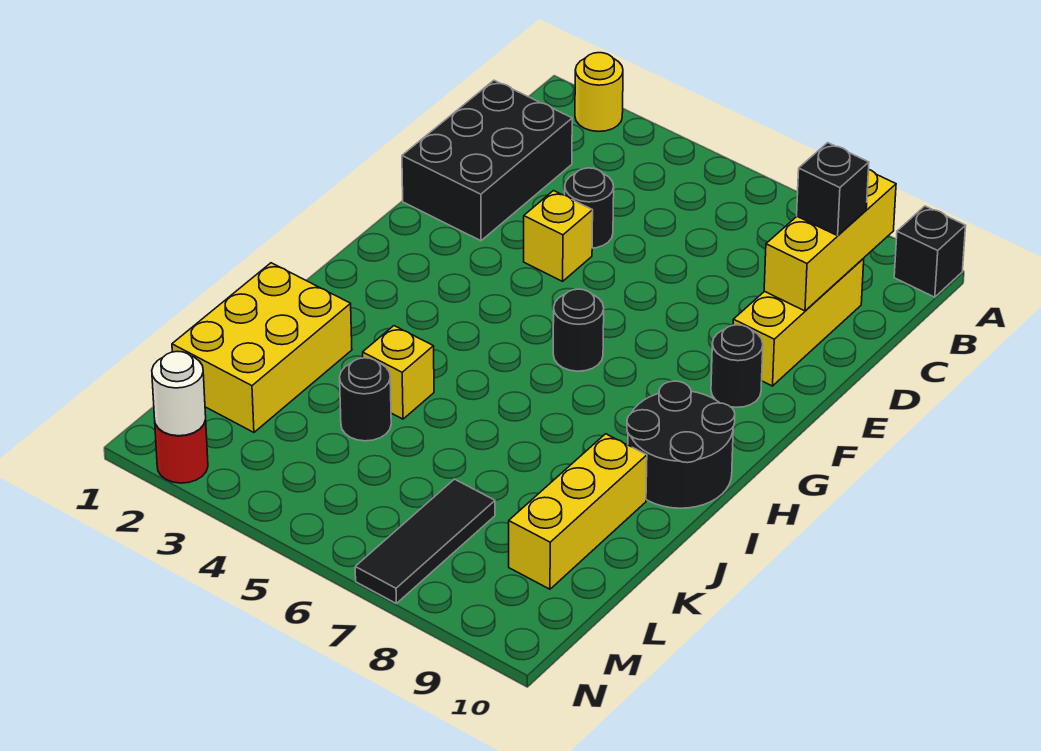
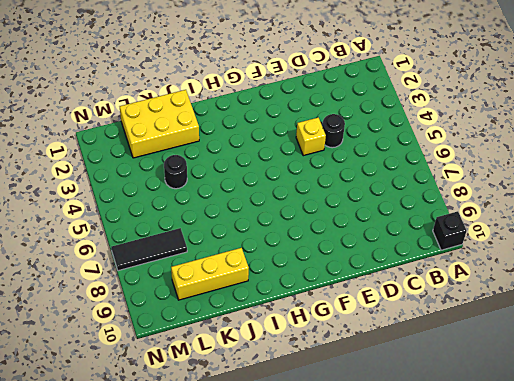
none -> yellow 1x1 round brick [575,53,623,132]
none -> black 2x3 brick [402,80,572,241]
none -> yellow 1x3 brick [733,259,864,386]

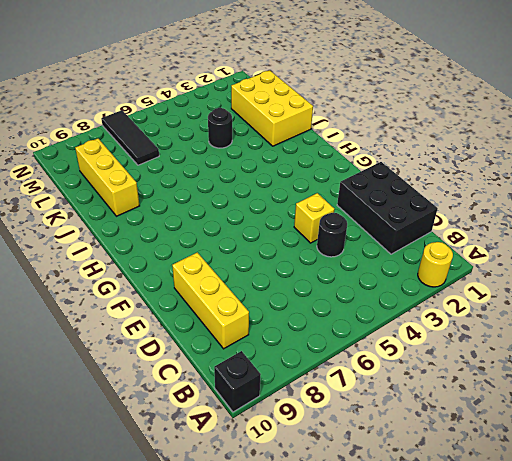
none -> black 1x1 round brick [711,325,763,407]
none -> black 1x1 round brick [553,289,604,371]
none -> black 2x2 round brick [627,381,735,508]

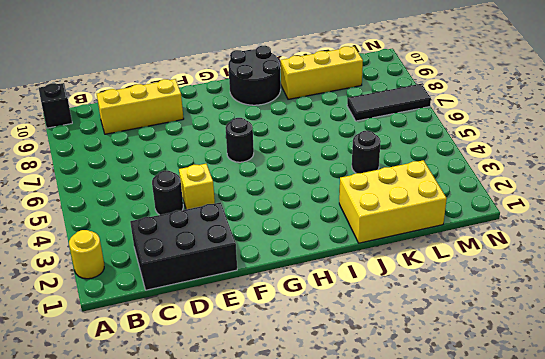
none -> black 1x1 round brick [711,325,763,407]
none -> yellow 1x1 brick [363,326,434,419]
none -> red 1x1 round brick [155,420,208,483]

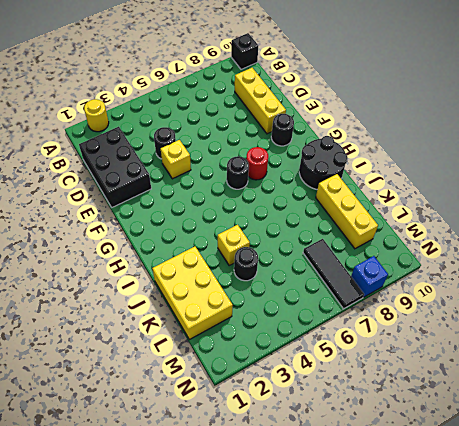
red 1x1 round brick [246,147,268,180] -> red 1x1 round brick moved to [155,420,208,483]
blue 1x1 brick [351,256,388,297] -> none
none -> yellow 1x3 brick [764,170,896,311]
none -> white 1x1 round brick [152,351,206,436]
none -> black 1x1 brick [797,143,869,236]

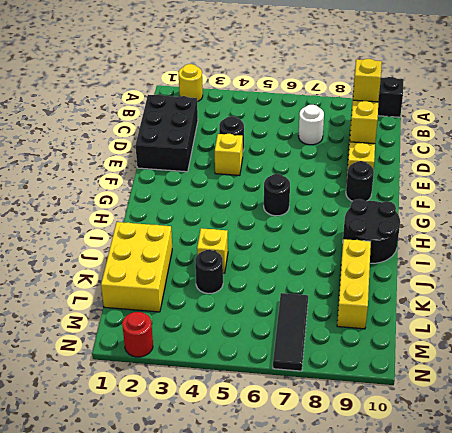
white 1x1 round brick [299,105,324,145] -> white 1x1 round brick moved to [152,351,206,436]
yellow 1x1 brick [353,59,382,102] -> black 1x1 brick [797,143,869,236]

